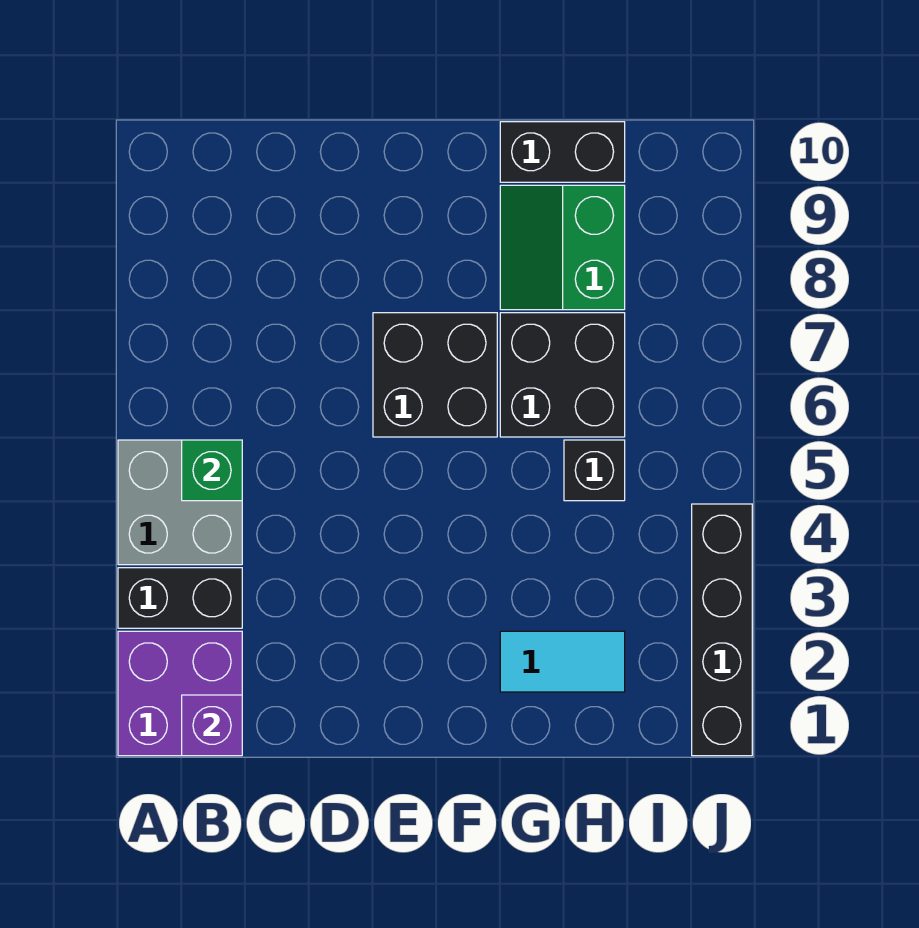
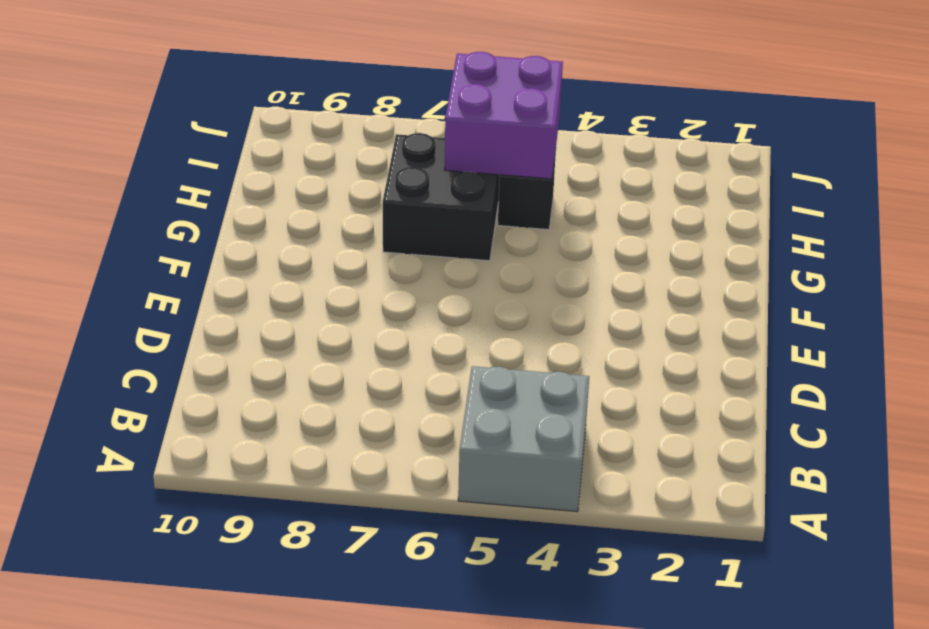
purple 2x2 brick [444,52,563,179] -> purple 2x2 brick moved to [118,631,242,756]
none -> black 1x2 brick [118,568,242,628]
none -> black 2x2 brick [373,313,497,437]
none -> cyan 1x2 tile [500,631,625,692]

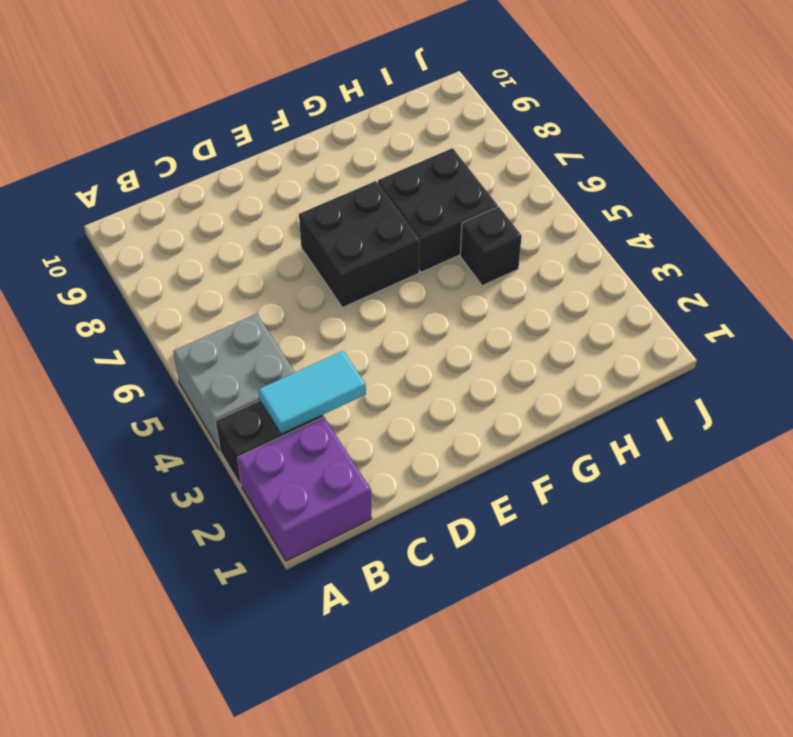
cyan 1x2 tile [258,351,366,434] -> cyan 1x2 tile moved to [500,631,625,692]
none -> green 2x2 slope [500,185,625,310]
none -> black 1x2 brick [500,122,625,182]
none -> black 1x4 brick [692,504,752,756]

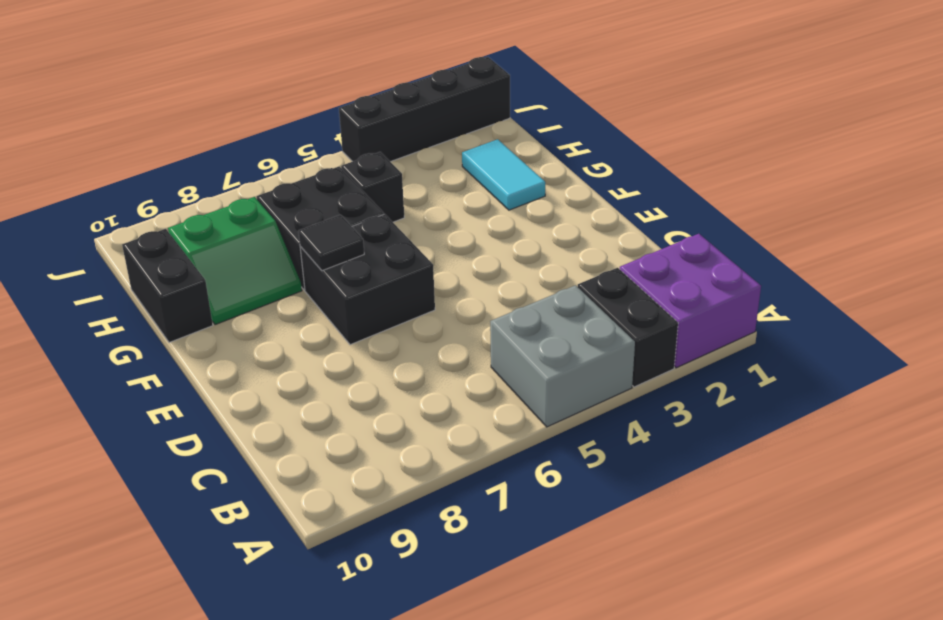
black 1x1 tile [298,215,364,271] -> none
none -> purple 1x1 brick [182,695,242,756]
none -> green 1x1 brick [182,440,242,501]

